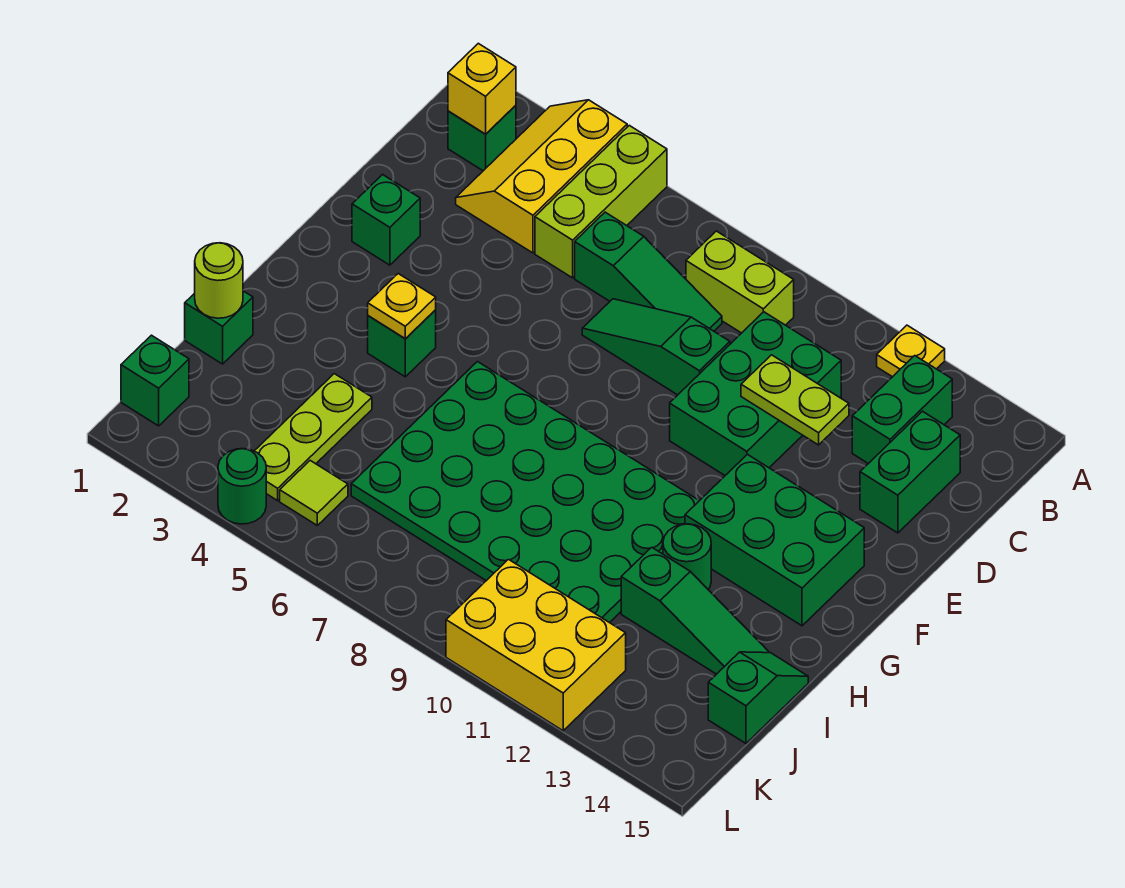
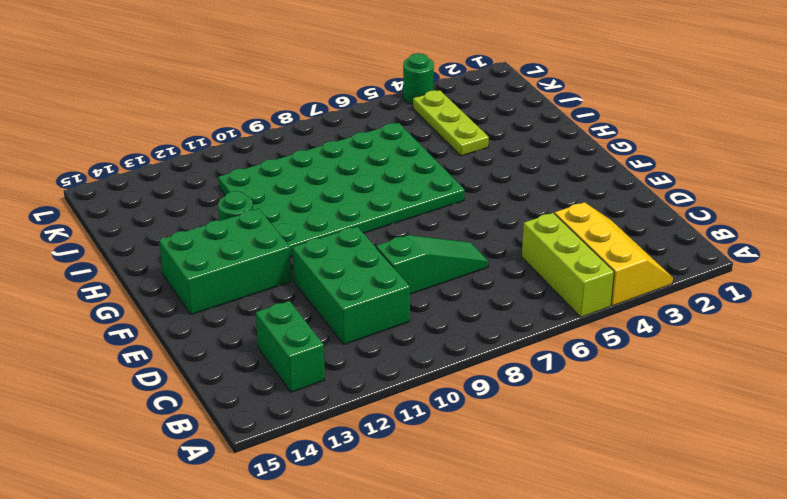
none -> yellow 1x1 plate [877,325,945,377]
none -> green 1x1 brick [448,105,516,171]
none -> lime 1x2 brick [686,231,794,333]

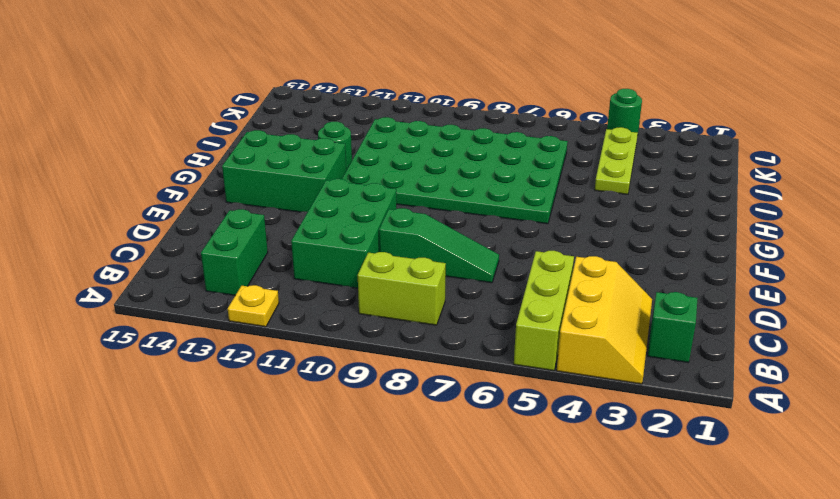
none -> green 1x3 slope [575,212,722,331]
none -> green 1x2 brick [860,411,960,533]
none -> green 1x1 brick [352,175,420,265]

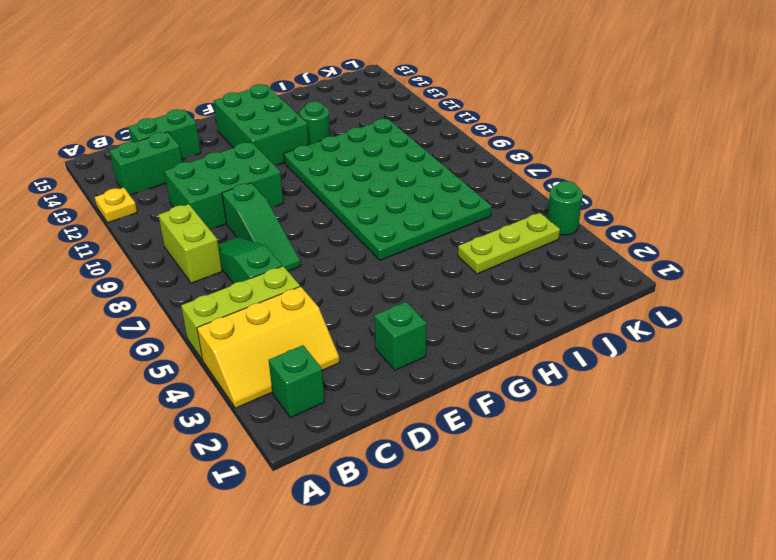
none -> green 1x1 brick [368,310,436,377]
none -> green 1x1 brick [185,291,253,364]
none -> green 1x3 slope [621,547,769,674]

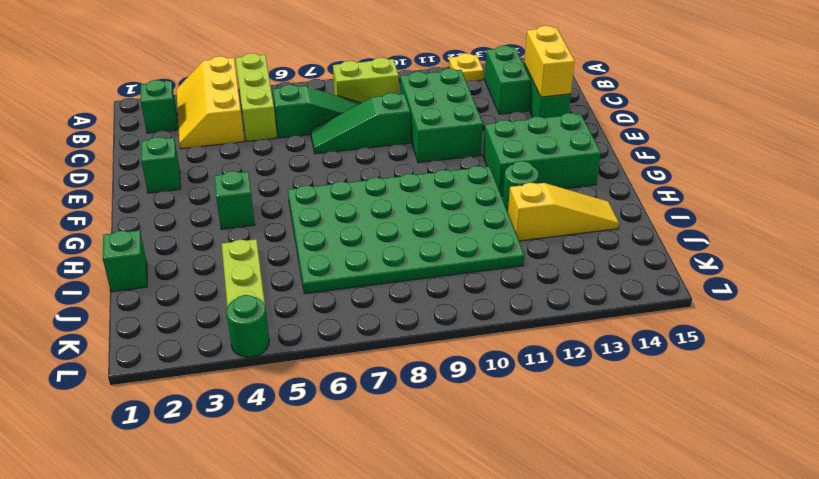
yellow 1x2 brick [524,26,575,97] -> none
yellow 1x3 slope [508,183,619,241] -> green 1x3 slope [621,547,769,674]
none -> green 1x2 slope [708,652,808,743]
none -> green 1x1 brick [121,335,189,426]
none -> lime 1x1 tile [280,461,348,525]

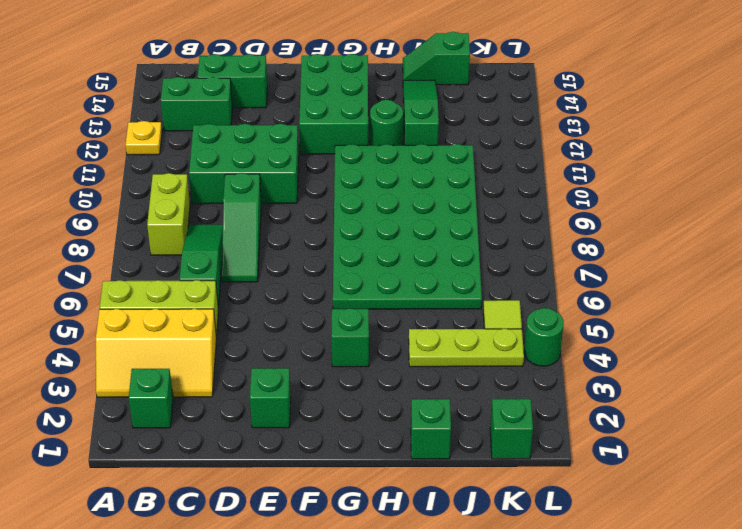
none -> yellow 2x3 brick [446,560,626,731]
none -> yellow 1x1 brick [448,43,516,134]
none -> lime 1x2 plate [741,355,849,445]

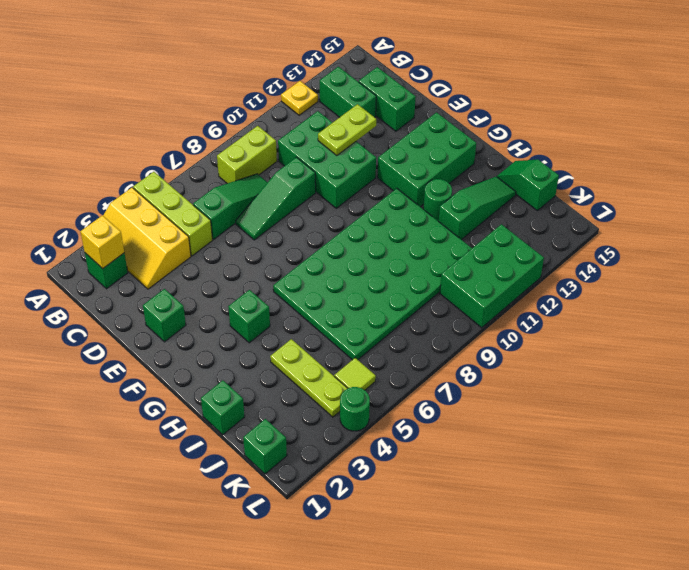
green 2x3 brick [440,224,544,328] -> yellow 2x3 brick [446,560,626,731]
none -> yellow 1x1 plate [368,274,436,338]
none -> lime 1x1 round brick [195,243,243,318]

